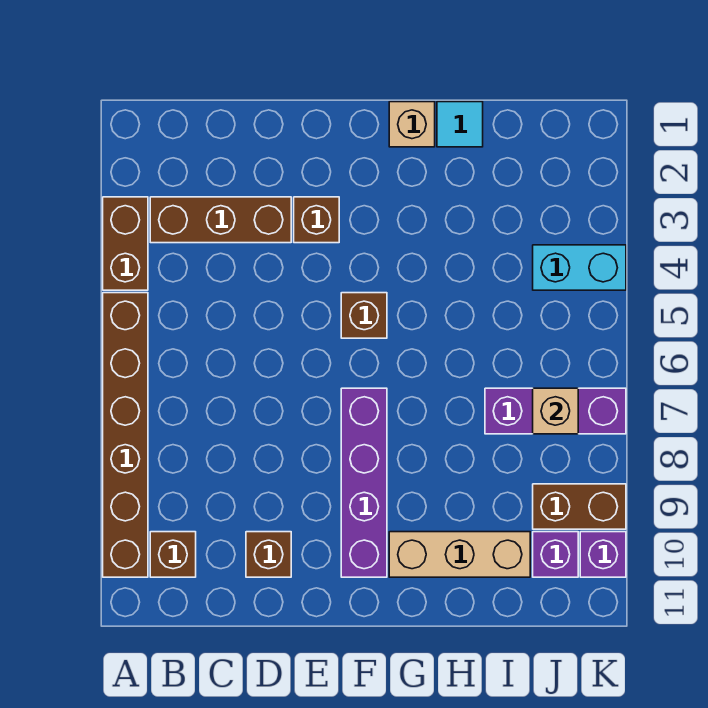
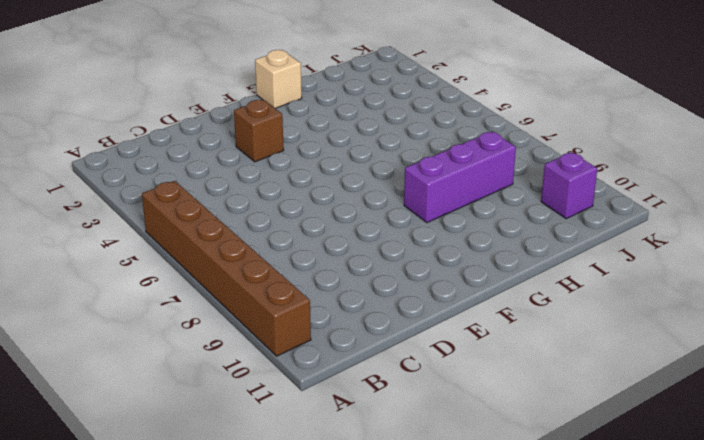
purple 1x3 brick [404,131,516,223] -> purple 1x3 brick moved to [485,388,626,434]
none -> brown 1x2 brick [103,197,148,290]
none -> brown 1x3 brick [150,197,291,243]
none -> brown 1x1 brick [150,532,196,577]

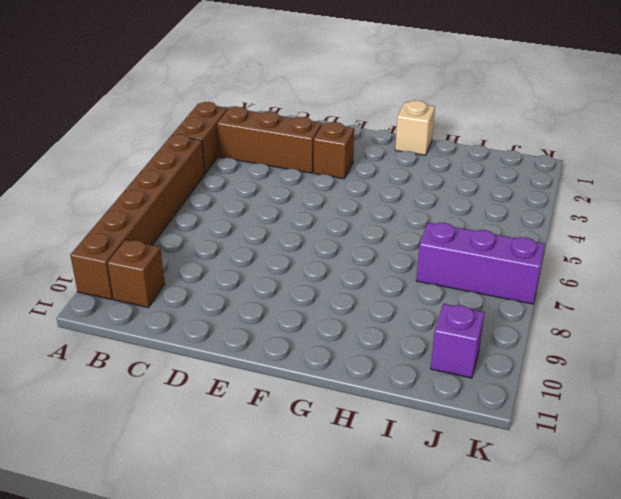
none -> brown 1x1 brick [246,532,291,577]
none -> brown 1x1 brick [341,293,387,338]
none -> purple 1x4 brick [341,388,387,577]

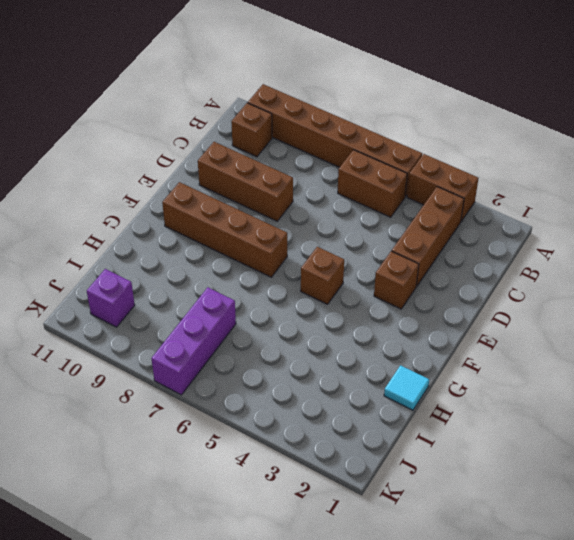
brown 1x2 brick [338,150,407,217] -> brown 1x2 brick turned to [533,484,626,529]
brown 1x3 brick [198,142,293,221] -> brown 1x1 brick [246,532,291,577]
brown 1x4 brick [162,182,287,277] -> purple 1x4 brick [341,388,387,577]
none -> tan 1x1 brick [389,102,435,147]
none -> tan 1x3 brick [389,532,530,577]
none -> cyan 1x2 brick [533,245,626,290]

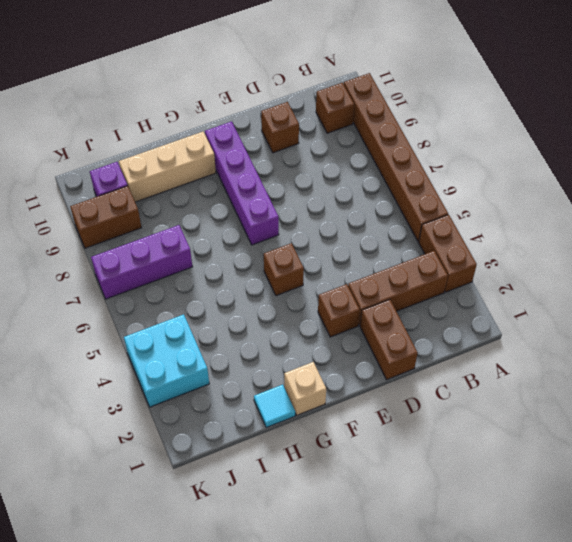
brown 1x2 brick [360,300,418,380] -> none
cyan 2x2 brick [124,314,209,407] -> cyan 1x2 brick [533,245,626,290]
none -> purple 1x1 brick [580,532,626,577]
none -> tan 1x1 brick [533,388,578,434]

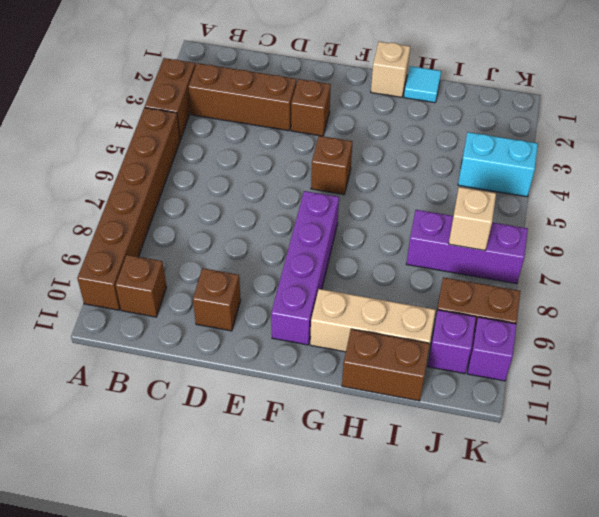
brown 1x2 brick [342,329,430,401] -> none

